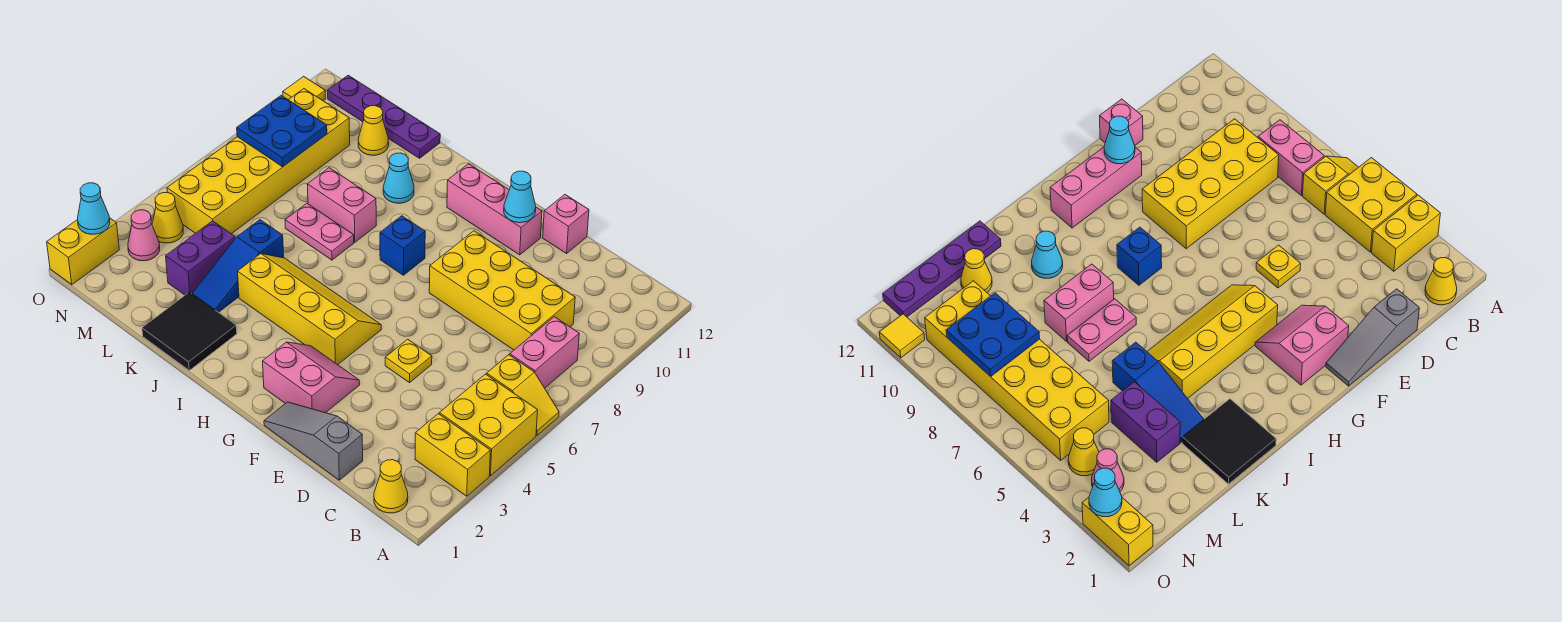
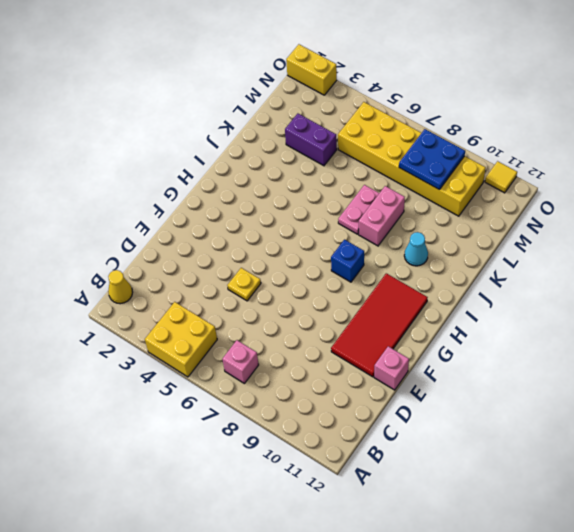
pink 1x1 brick [222,340,259,383] -> pink 1x2 brick [510,317,579,388]
red 2x4 tile [331,273,428,377] -> pink 1x3 brick [447,164,542,255]
none -> yellow 1x2 brick [415,414,490,496]
none -> yellow 1x2 slope [487,355,559,435]
none -> yellow 2x4 brick [429,231,575,350]

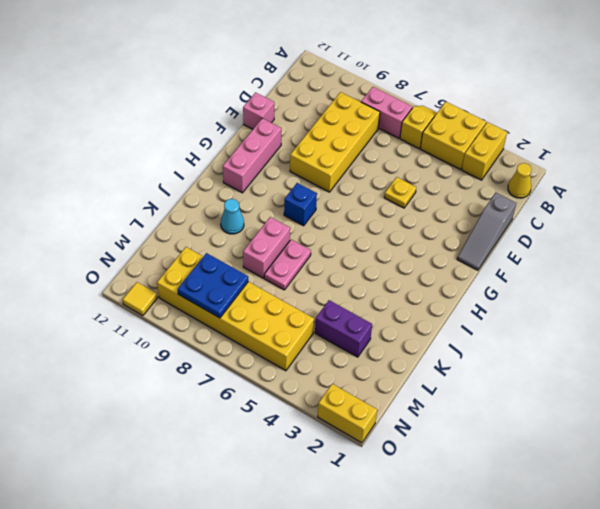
none -> pink 2x2 slope [263,342,360,413]
none -> yellow 2x4 slope [238,254,381,365]
none -> black 2x2 tile [142,292,237,370]

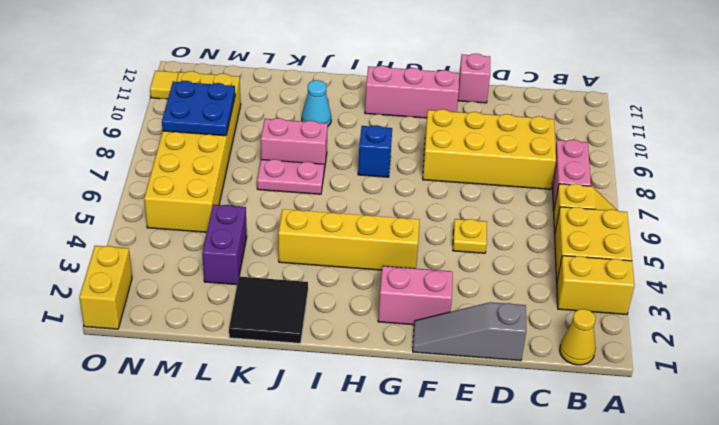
none -> blue 1x3 slope [192,220,284,312]
none -> purple 1x4 plate [327,75,440,158]
none -> yellow 1x1 cone [358,106,389,155]

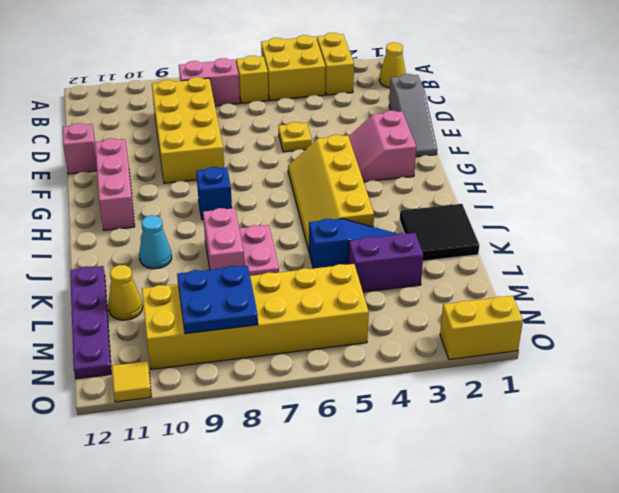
none -> pink 1x1 cone [128,210,160,261]
none -> yellow 1x1 cone [152,192,183,243]
none -> cyan 1x1 cone [504,171,536,223]

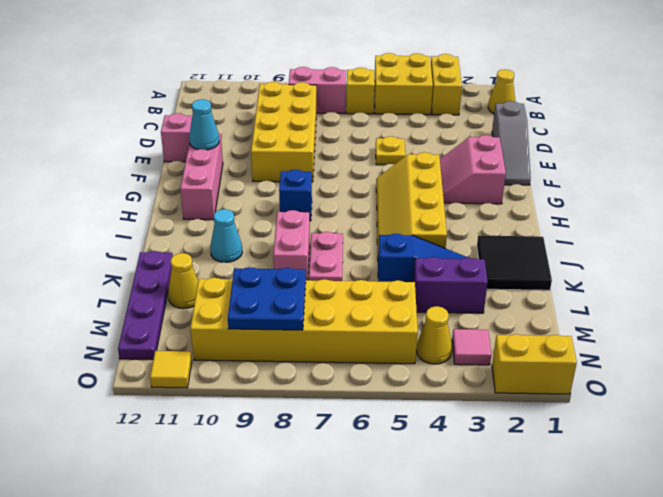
pink 1x1 tile [452,329,491,365] -> pink 1x1 cone [128,210,160,261]
none -> cyan 1x1 cone [78,183,110,234]

